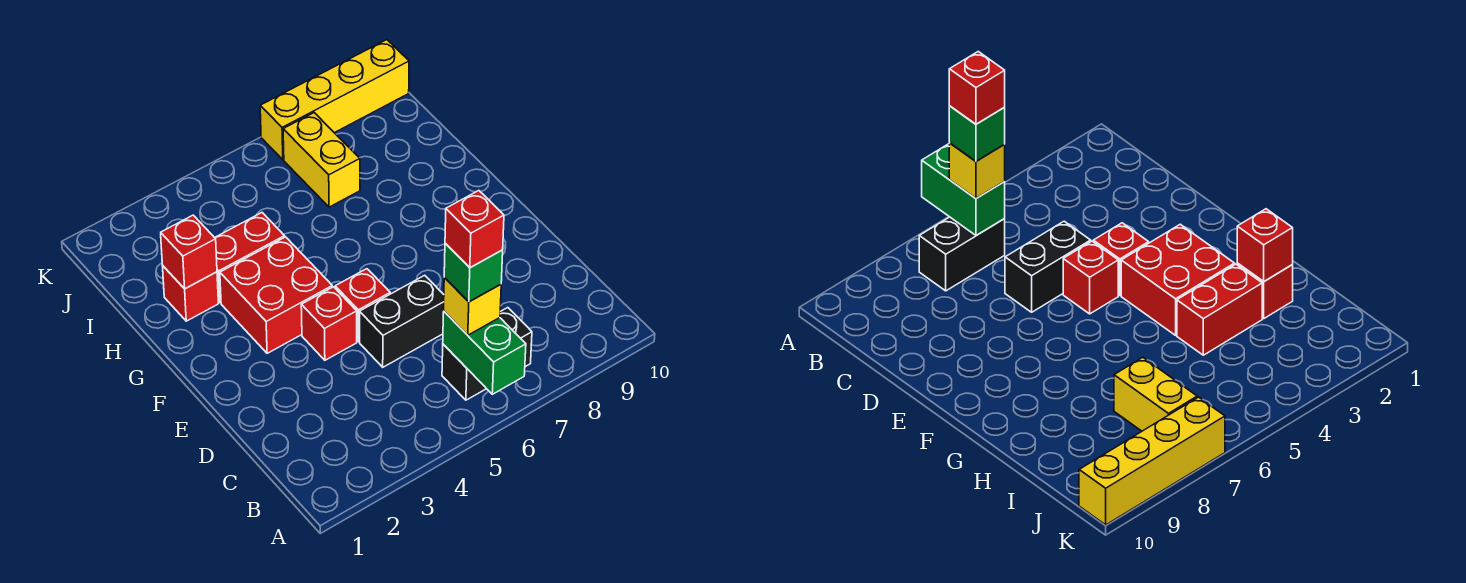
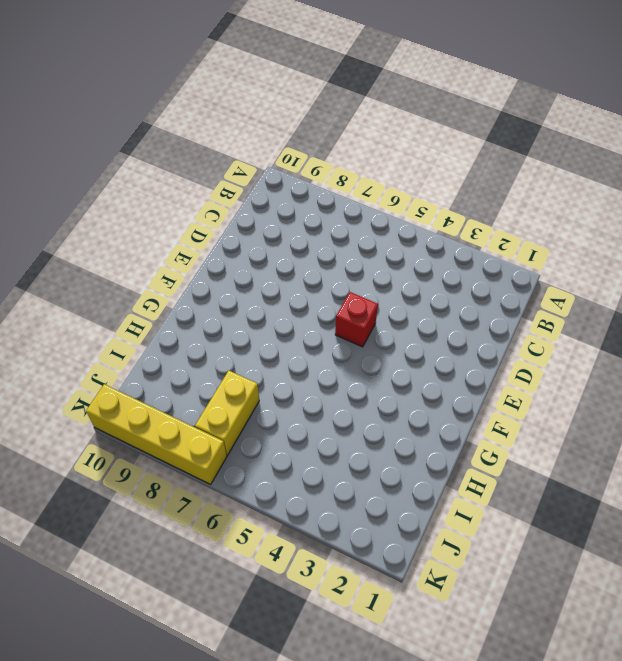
none -> black 1x2 brick [442,308,532,400]
none -> black 1x2 brick [360,275,444,367]
none -> red 1x1 brick [301,287,357,360]

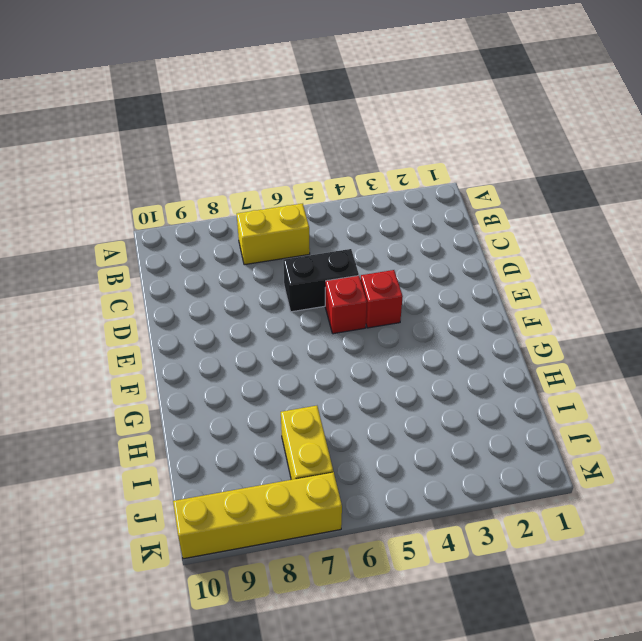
yellow 1x2 brick [237,204,310,265] -> black 1x2 brick [442,308,532,400]
none -> red 2x2 brick [220,237,332,353]
none -> red 1x1 brick [163,266,218,321]
none -> red 1x2 brick [215,213,285,303]

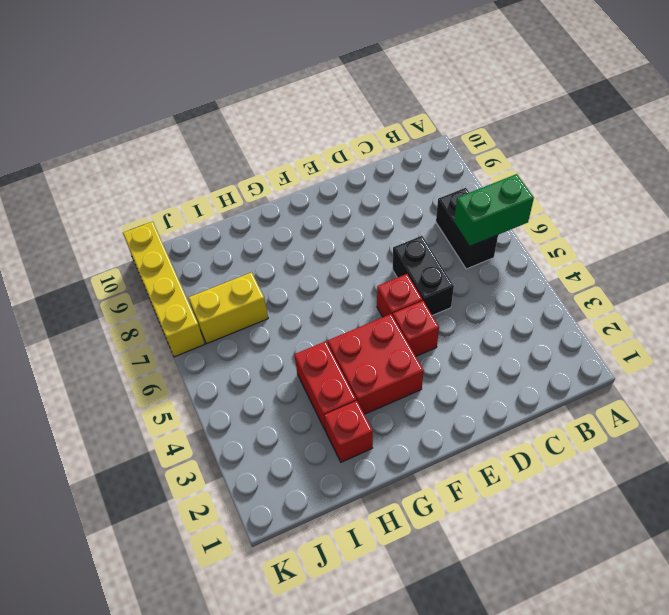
none -> red 1x1 brick [161,215,217,289]
none -> yellow 1x1 brick [444,278,501,335]
none -> green 1x1 brick [444,243,503,302]

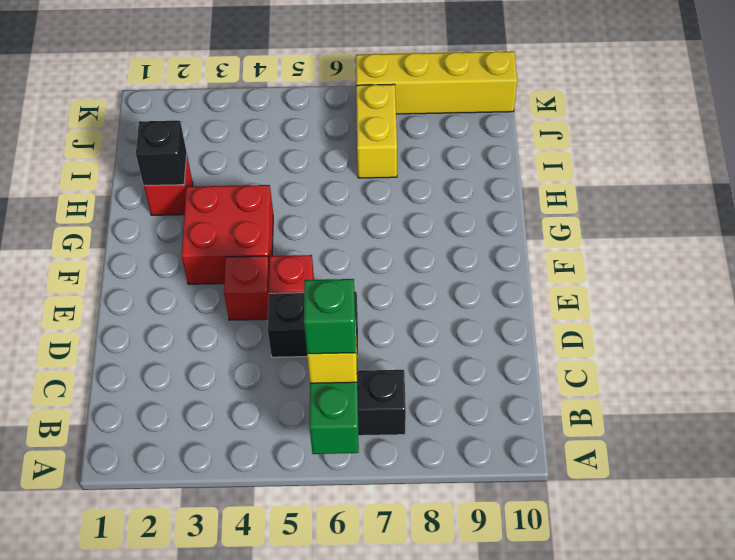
black 1x1 brick [136,121,187,185] -> red 1x1 brick [161,215,217,289]
none -> red 1x2 brick [215,213,285,303]
none -> red 1x1 brick [445,191,504,268]

